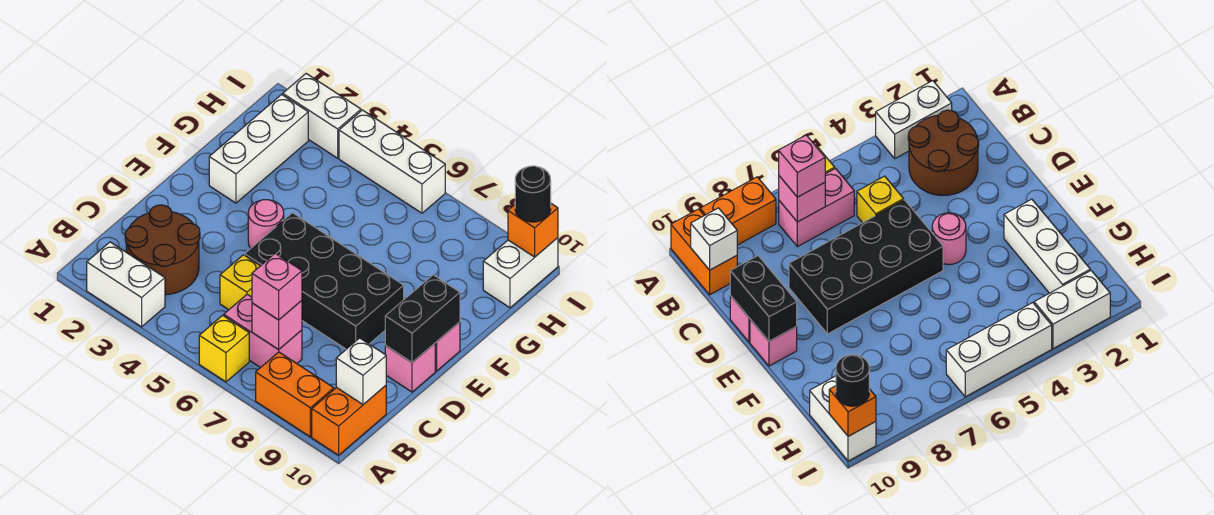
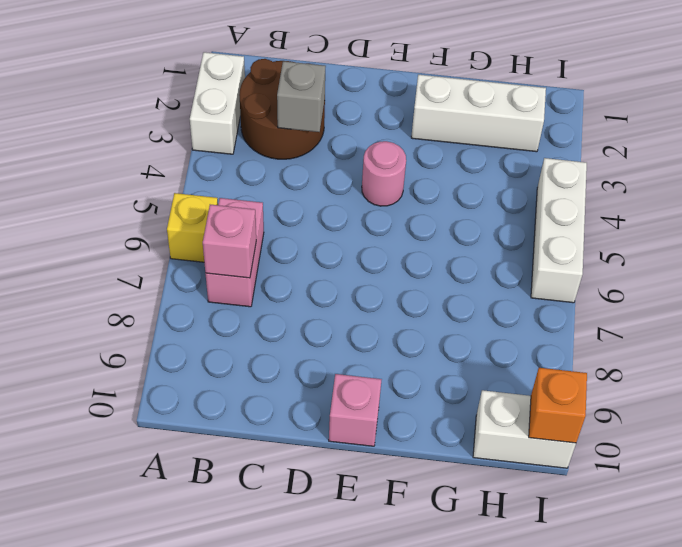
grey 1x1 brick [277,61,326,132] -> none
none -> orange 1x2 brick [256,352,334,437]
none -> orange 1x2 brick [312,386,386,455]
none -> yellow 1x1 brick [220,255,260,310]

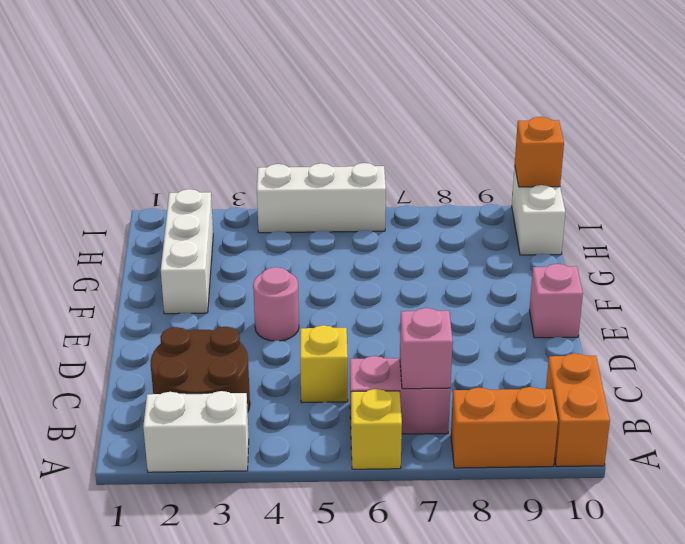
none -> black 2x4 brick [245,213,404,349]
none -> pink 1x1 brick [385,343,435,392]
none -> white 1x2 brick [283,74,361,158]

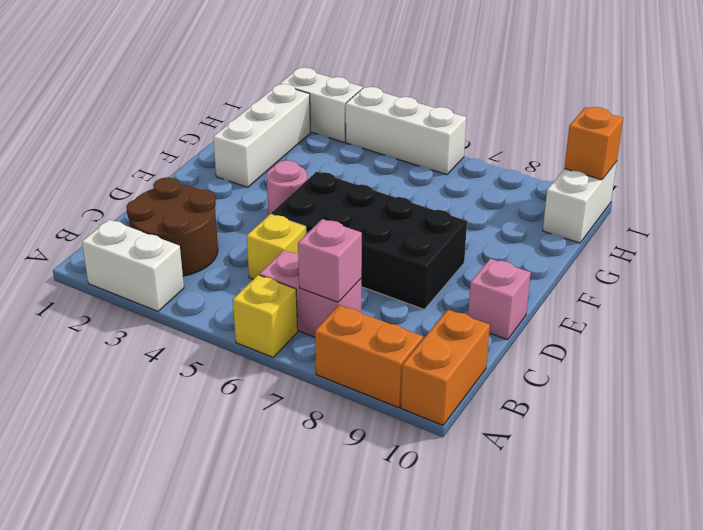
none -> pink 1x1 brick [435,322,460,371]
none -> white 1x1 brick [336,338,386,404]
none -> black 1x2 brick [385,275,460,362]

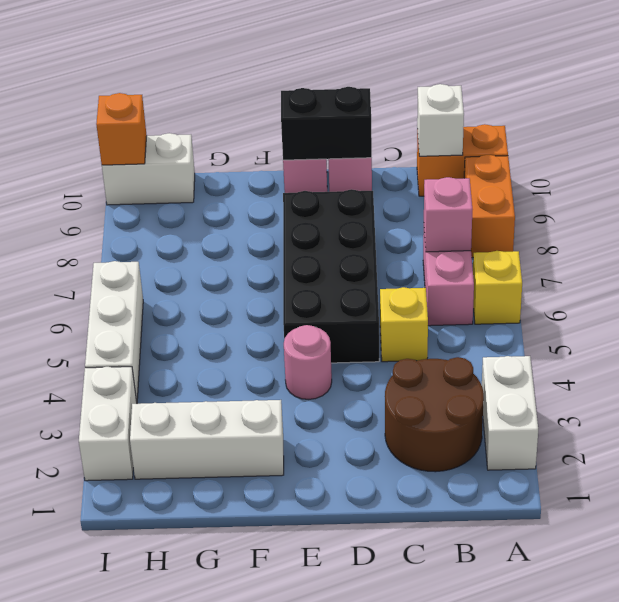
none -> pink 1x1 brick [252,253,302,320]
none -> black 1x1 round brick [515,166,551,222]

